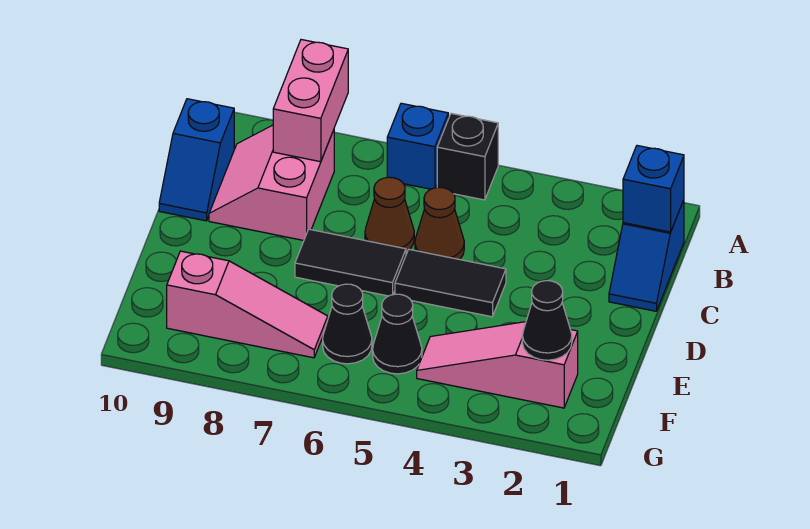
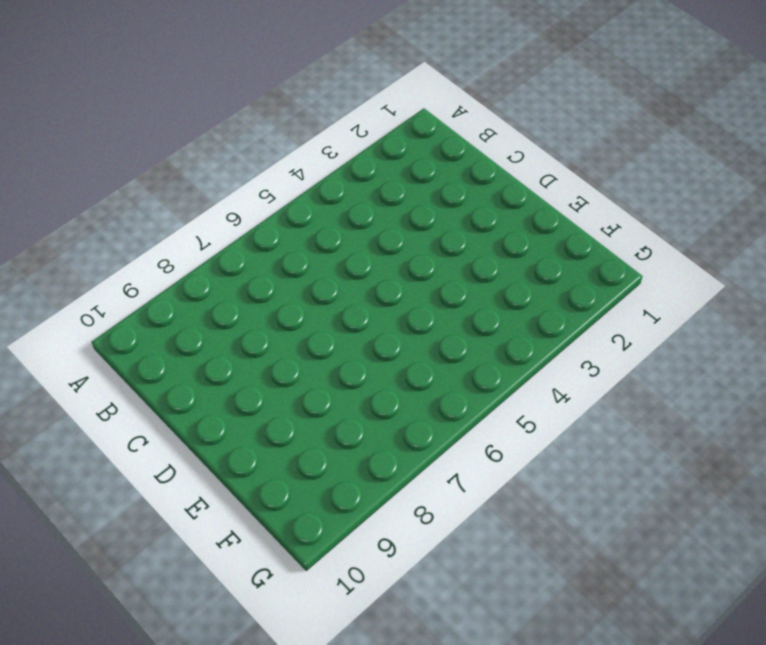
none -> black 1x1 brick [437,113,498,200]
none -> blue 1x1 brick [387,103,448,189]
none -> blue 1x2 slope [609,200,684,311]

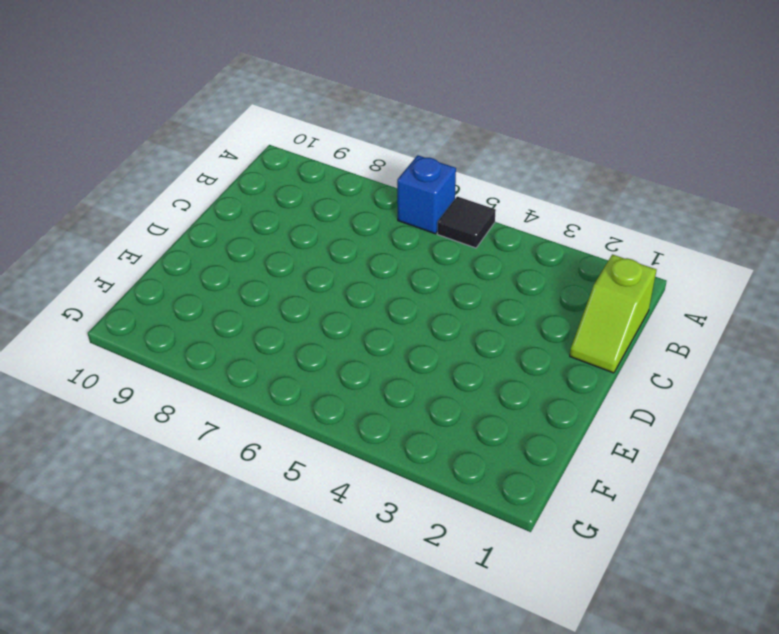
black 1x1 tile [437,196,496,248] -> black 1x1 brick [437,113,498,200]
lime 1x2 slope [570,254,656,373] -> blue 1x2 slope [609,200,684,311]
none -> pink 2x2 slope [209,125,334,240]
none -> blue 1x2 slope [159,99,234,221]
none -> brown 1x1 cone [415,187,464,260]

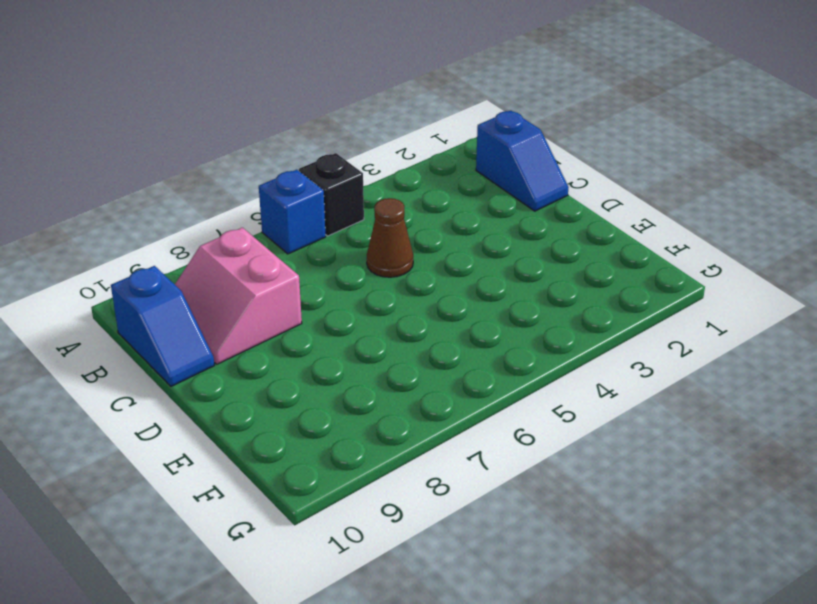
none -> brown 1x1 cone [365,177,414,252]
none -> black 1x2 tile [395,249,506,317]
none -> black 1x2 tile [295,229,406,296]

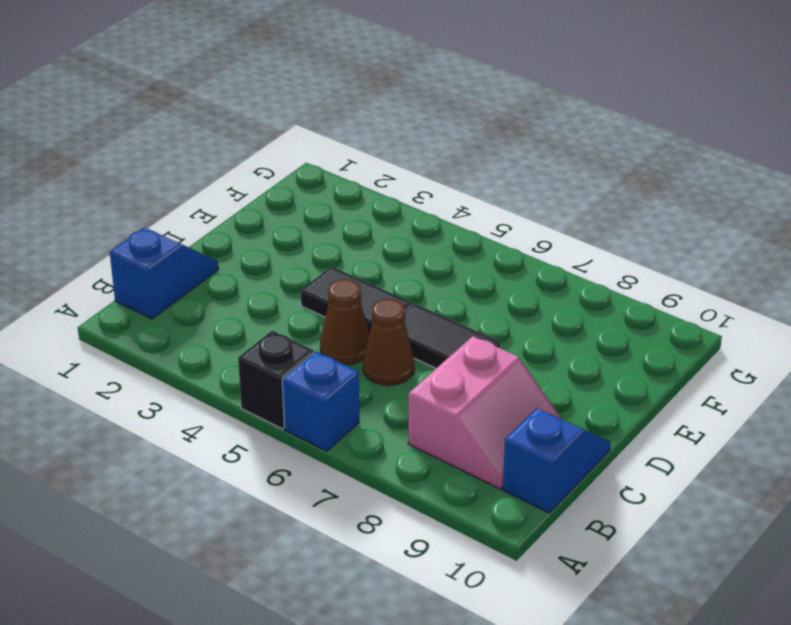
none -> pink 1x3 slope [417,322,578,408]
none -> black 1x1 cone [373,294,422,374]
none -> black 1x1 cone [323,284,372,364]

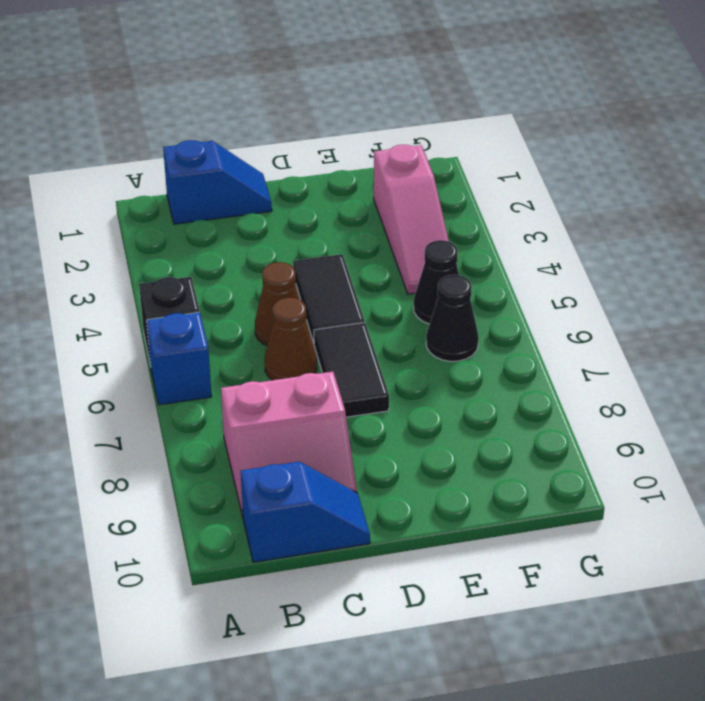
none -> pink 1x3 slope [167,251,328,358]
none -> pink 1x2 brick [273,40,348,162]
none -> blue 1x1 brick [623,146,684,232]

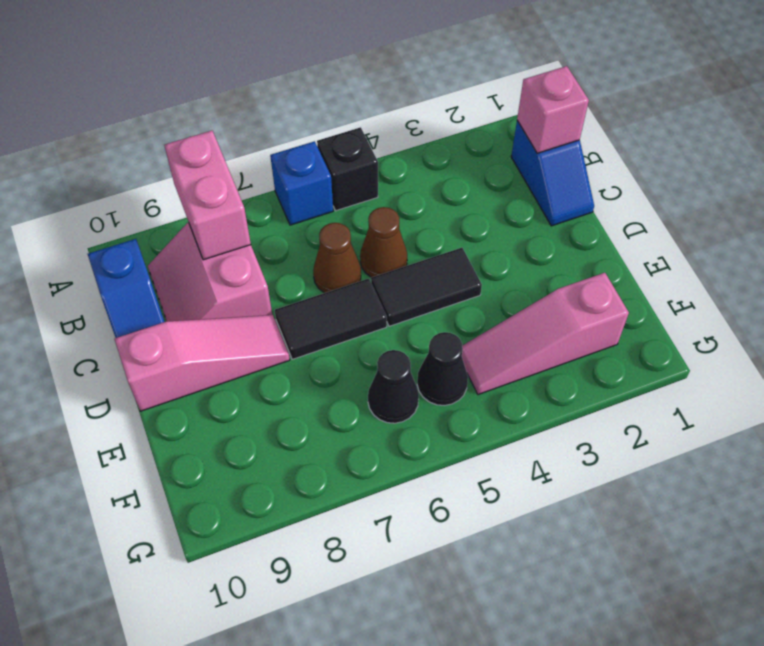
pink 1x1 brick [517,66,589,153] -> blue 1x1 brick [623,146,684,232]
pink 1x3 slope [115,315,290,411] -> pink 1x3 slope moved to [167,251,328,358]
none -> black 1x1 cone [522,281,572,360]

